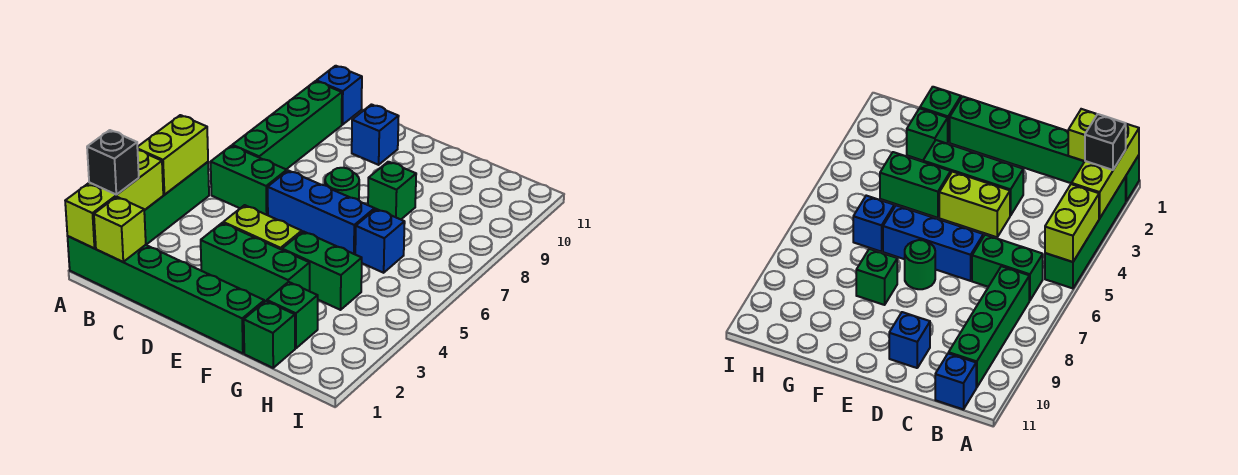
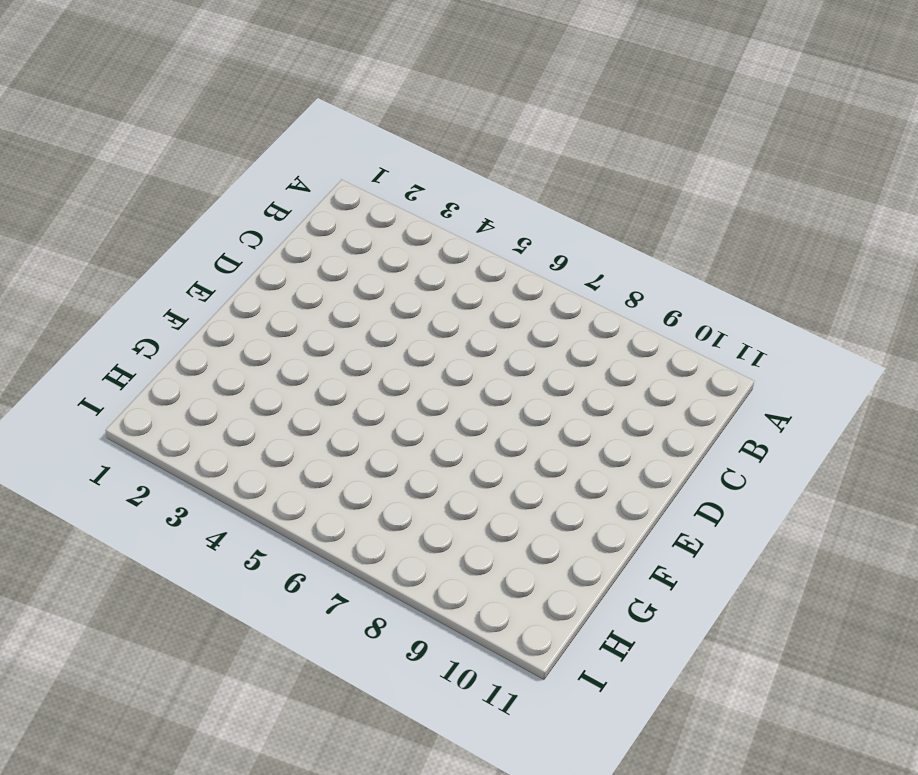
none -> green 1x6 brick [68,236,264,353]
none -> green 1x4 brick [144,162,209,245]
none -> green 1x2 brick [211,146,287,215]

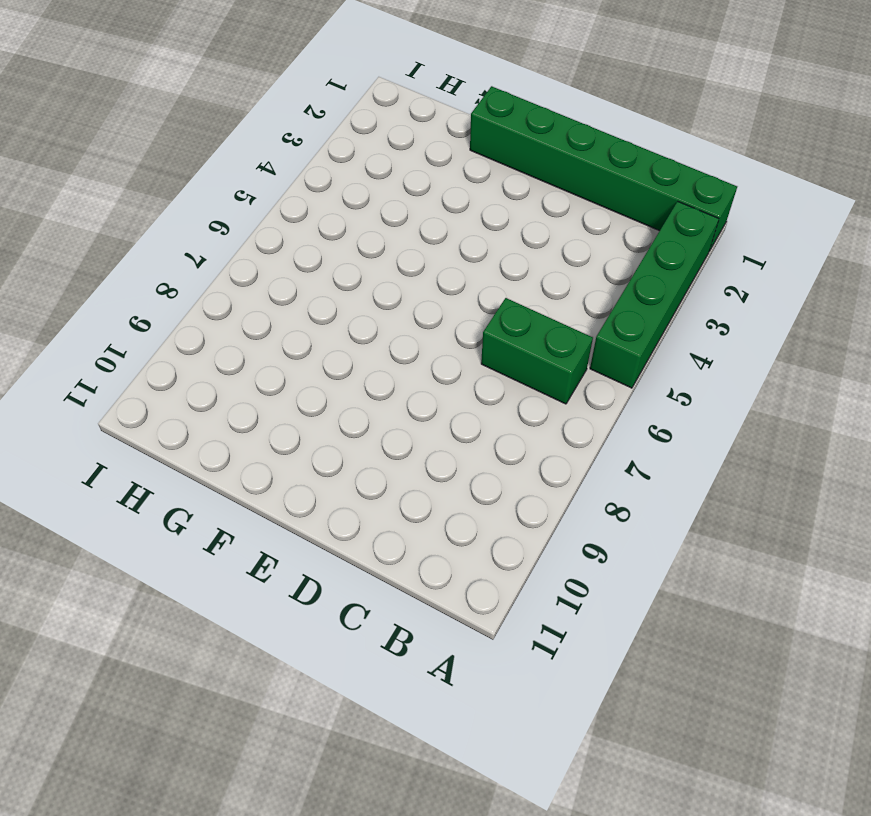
none -> green 1x4 brick [232,81,342,169]
none -> blue 1x1 brick [316,66,362,125]
none -> green 1x3 brick [201,223,310,302]

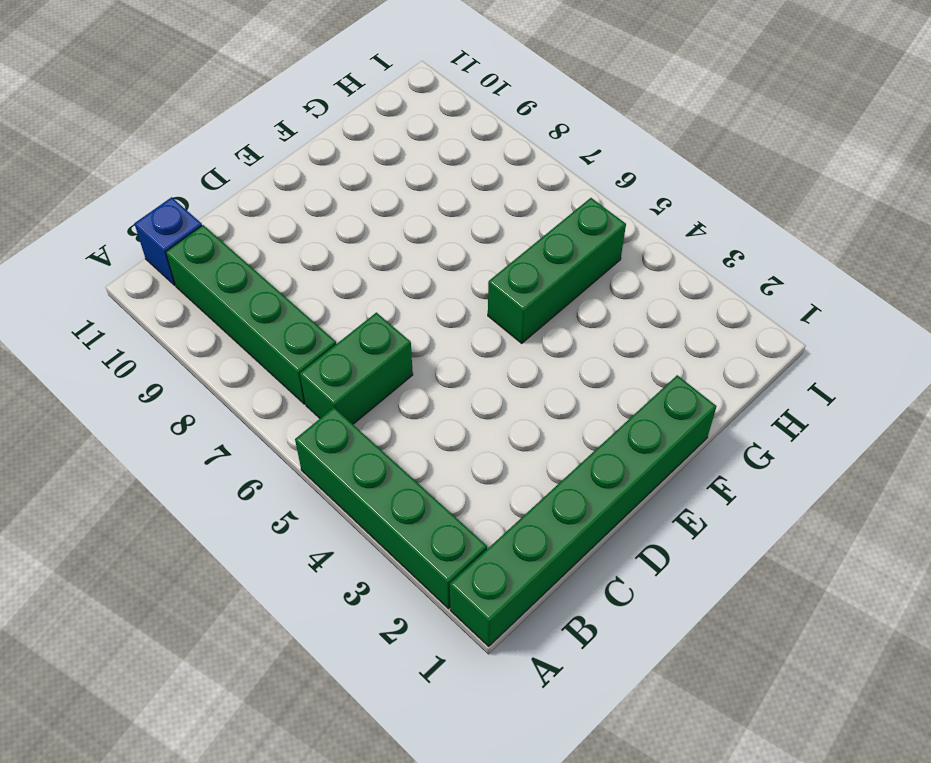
green 1x3 brick [488,198,626,343] -> green 1x3 brick moved to [201,223,310,302]
none -> lime 1x2 brick [223,205,302,250]
none -> blue 1x3 brick [268,171,375,254]
none -> blue 1x1 brick [352,105,399,165]

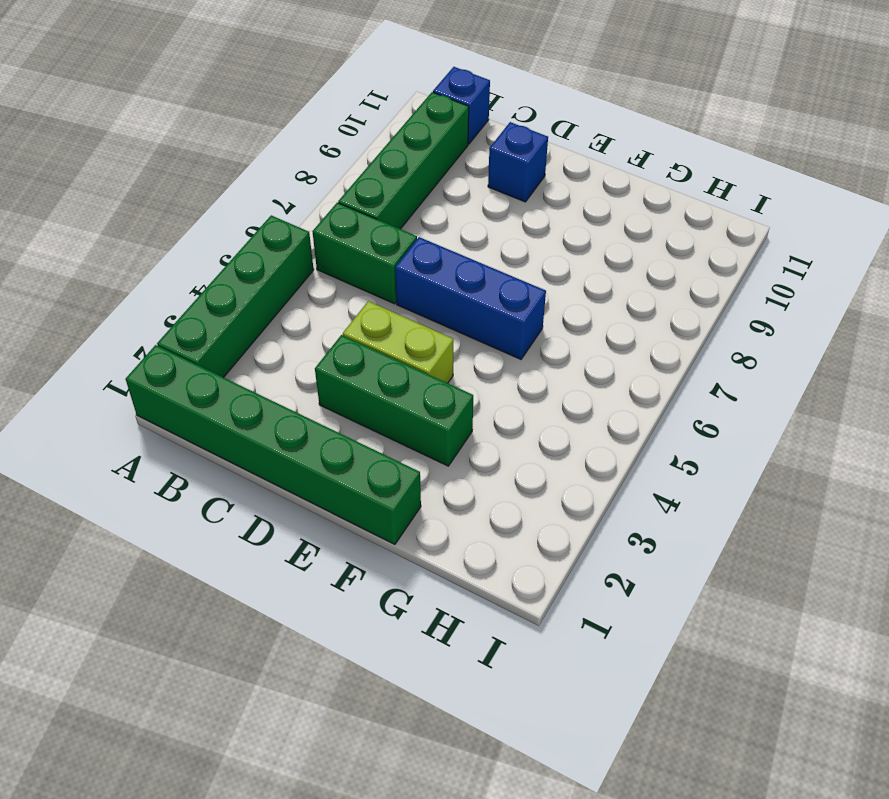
none -> green 1x1 round brick [325,168,359,200]
none -> green 1x2 brick [282,231,362,310]
none -> green 1x1 brick [368,162,416,219]

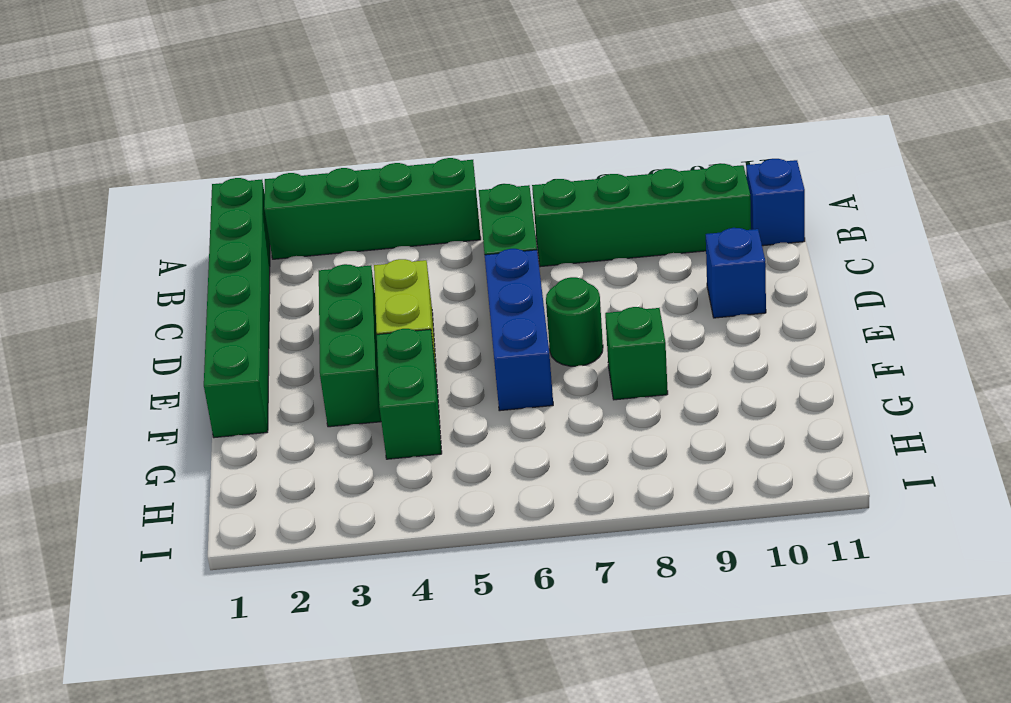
none -> green 1x1 brick [244,301,295,368]
none -> green 1x1 brick [267,282,318,348]
none -> blue 1x1 brick [355,209,405,273]

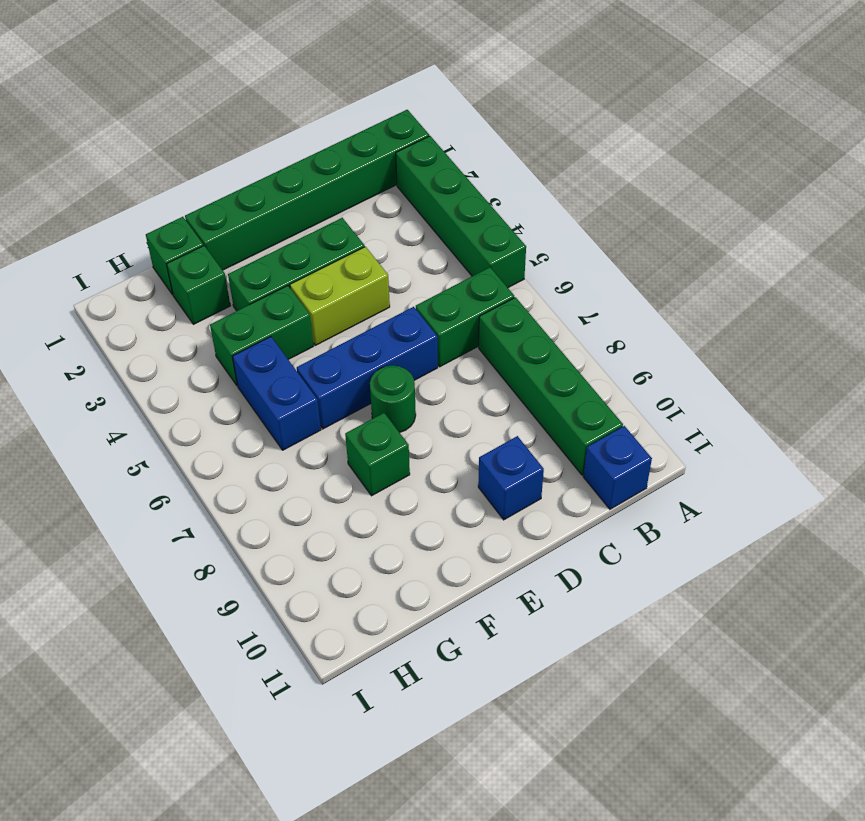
blue 1x2 brick [233,337,321,450] -> blue 1x1 brick [355,209,405,273]
none -> lime 1x3 brick [65,150,163,248]
none -> lime 1x2 brick [137,115,208,195]
none -> lime 1x1 brick [94,197,146,262]

